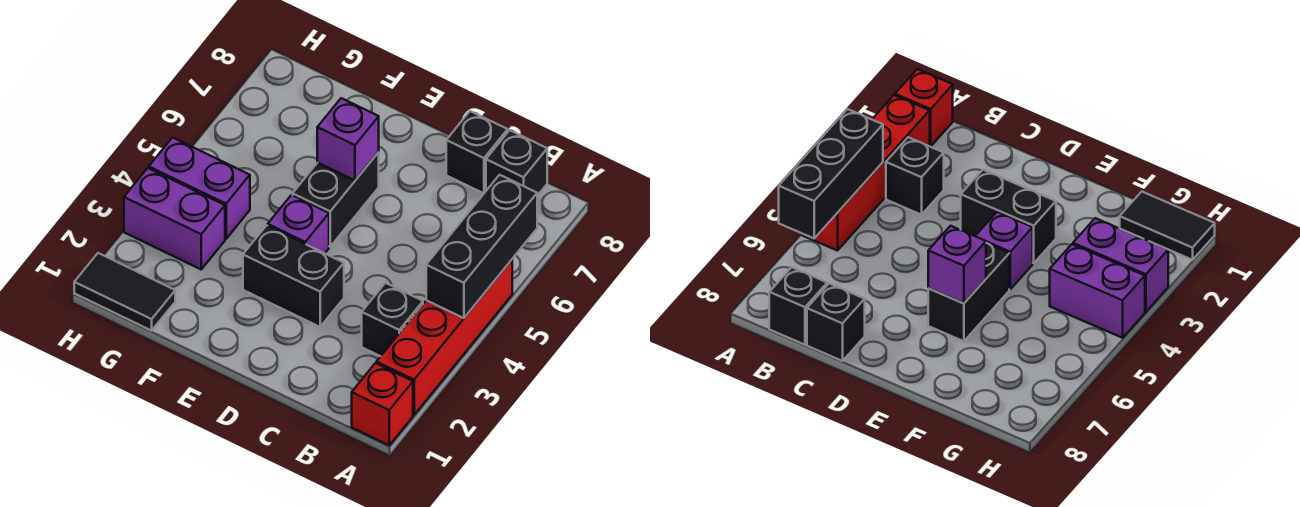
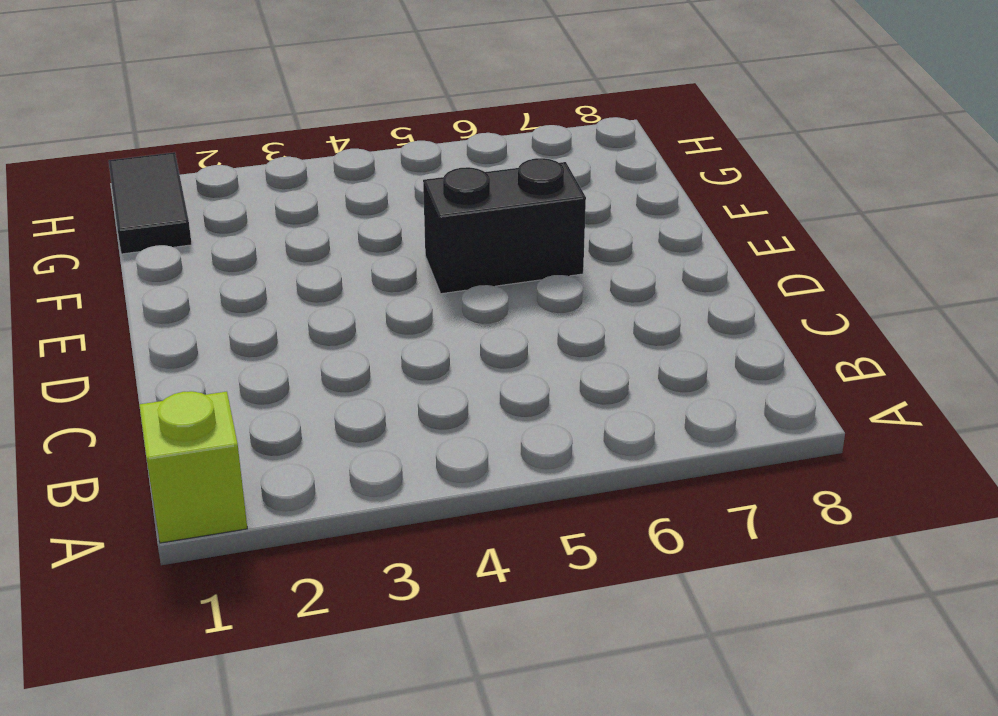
lime 1x1 brick [139,391,247,543] -> red 1x1 brick [352,363,413,445]
none -> red 1x4 brick [376,260,512,415]
none -> black 1x1 brick [362,283,423,356]
none -> black 1x1 brick [486,130,547,196]

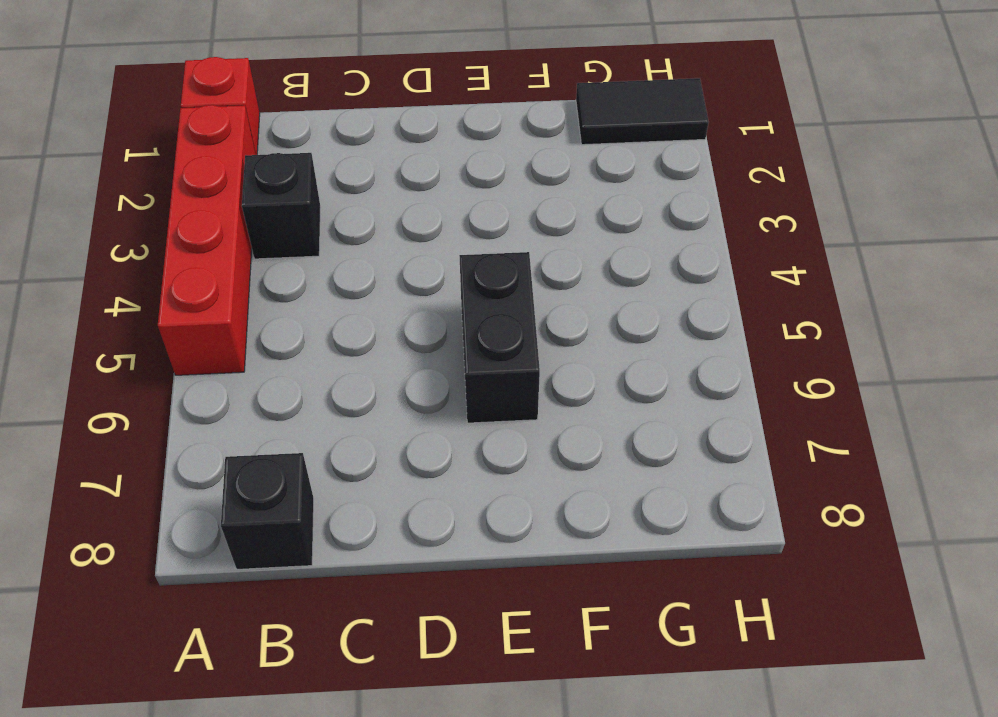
none -> black 1x1 brick [446,111,508,193]
none -> black 1x2 brick [243,225,344,327]
none -> purple 1x1 brick [268,195,329,253]

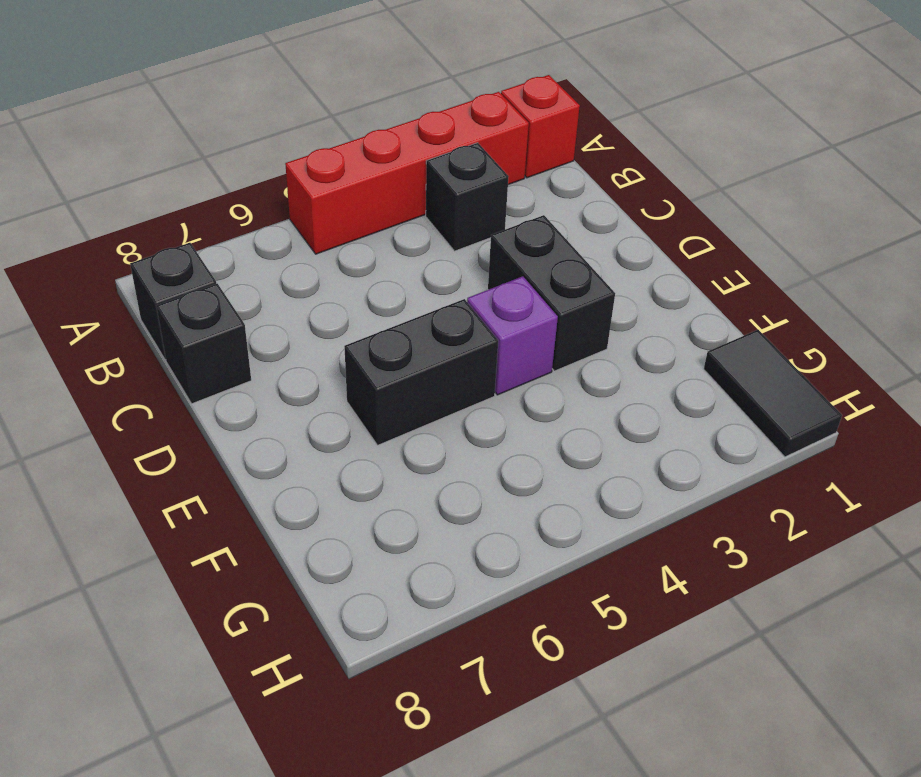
none -> purple 1x2 brick [124,168,225,269]
none -> purple 1x2 brick [149,137,250,239]
none -> black 1x3 brick [426,175,537,318]

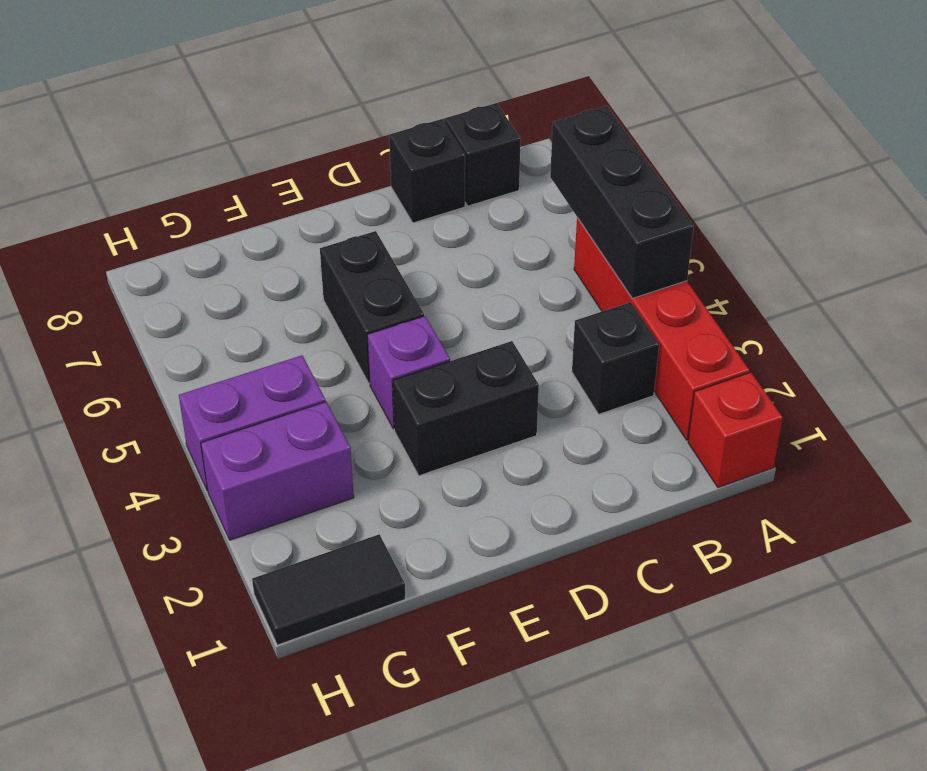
none -> purple 1x1 brick [317,98,379,180]

